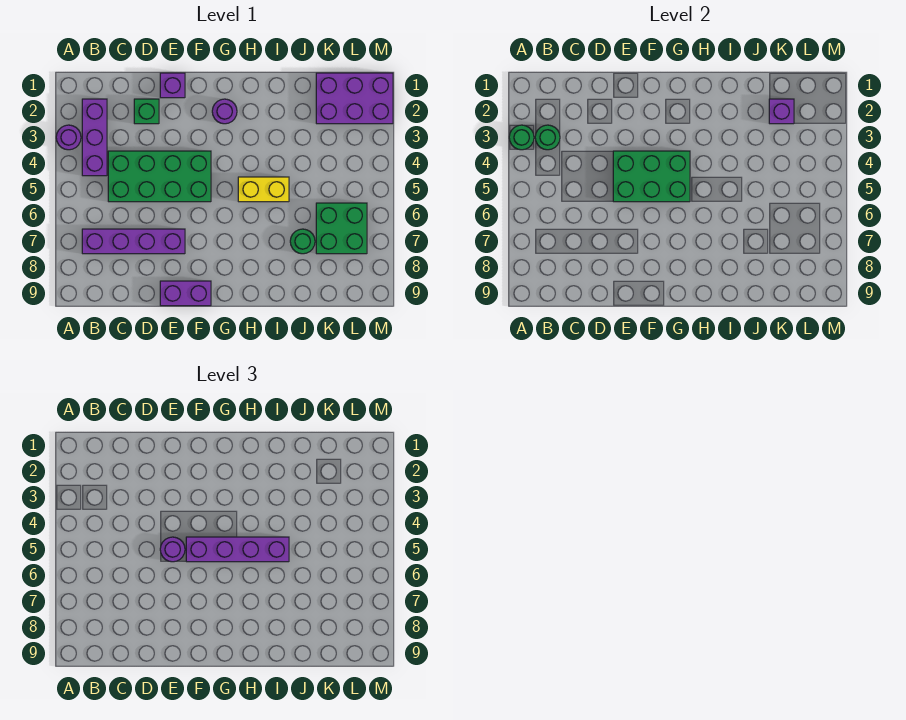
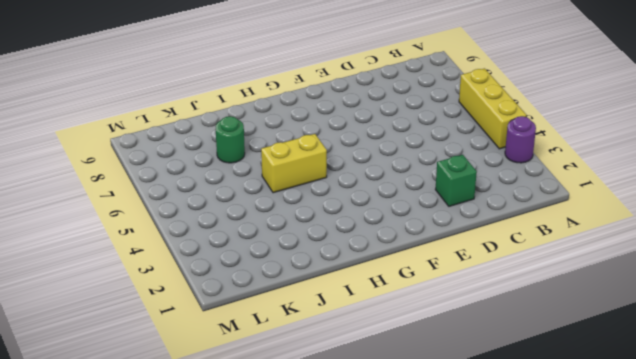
yellow 1x3 brick [459,68,526,149] -> none
none -> purple 1x3 brick [82,99,107,176]
none -> purple 1x4 brick [82,229,185,254]
none -> green 2x4 brick [108,151,211,202]

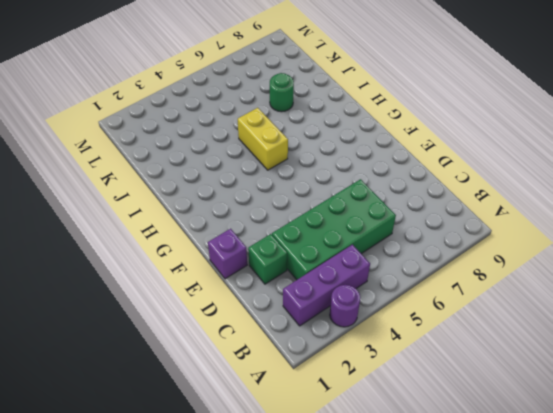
green 2x4 brick [272,179,396,280] -> green 2x4 brick turned to [108,151,211,202]
none -> purple 1x4 brick [82,229,185,254]
none -> purple 1x2 brick [160,281,211,306]
none -> purple 1x1 round brick [212,99,237,124]

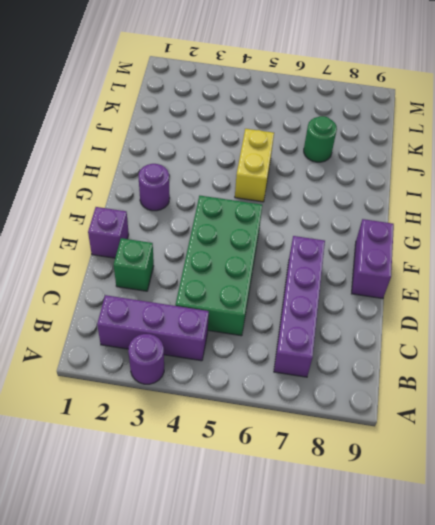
none -> purple 2x3 brick [316,73,393,124]
none -> green 2x2 brick [316,203,367,254]
none -> green 1x1 round brick [509,125,534,150]

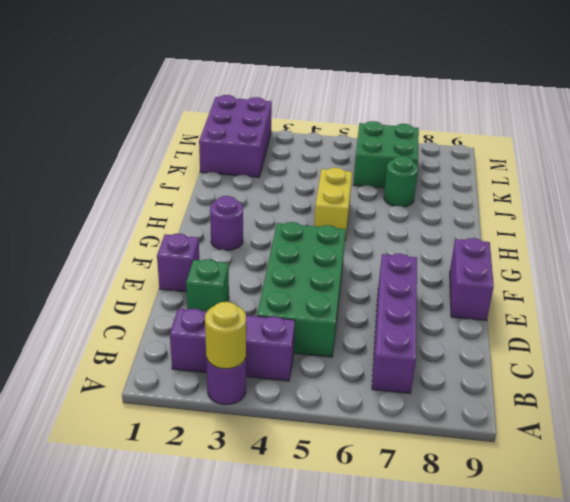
yellow 1x1 round brick [205,302,246,369] -> green 1x1 round brick [509,125,534,150]
none -> green 1x1 round brick [535,125,560,150]
none -> green 2x3 brick [613,151,690,202]
none -> purple 1x1 brick [769,99,794,124]

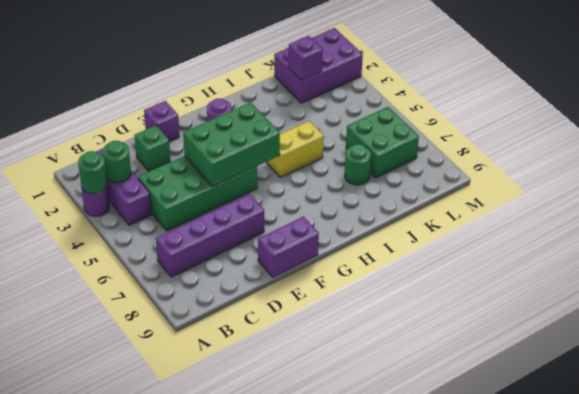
none -> purple 1x1 round brick [160,537,185,562]
none -> purple 1x4 brick [186,537,289,562]

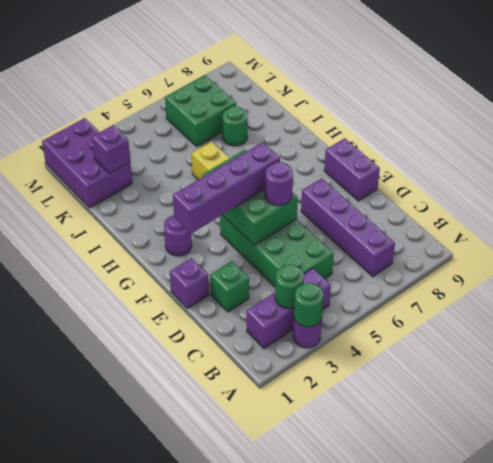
purple 1x4 brick [173,142,280,233] -> purple 1x4 brick turned to [186,537,289,562]

